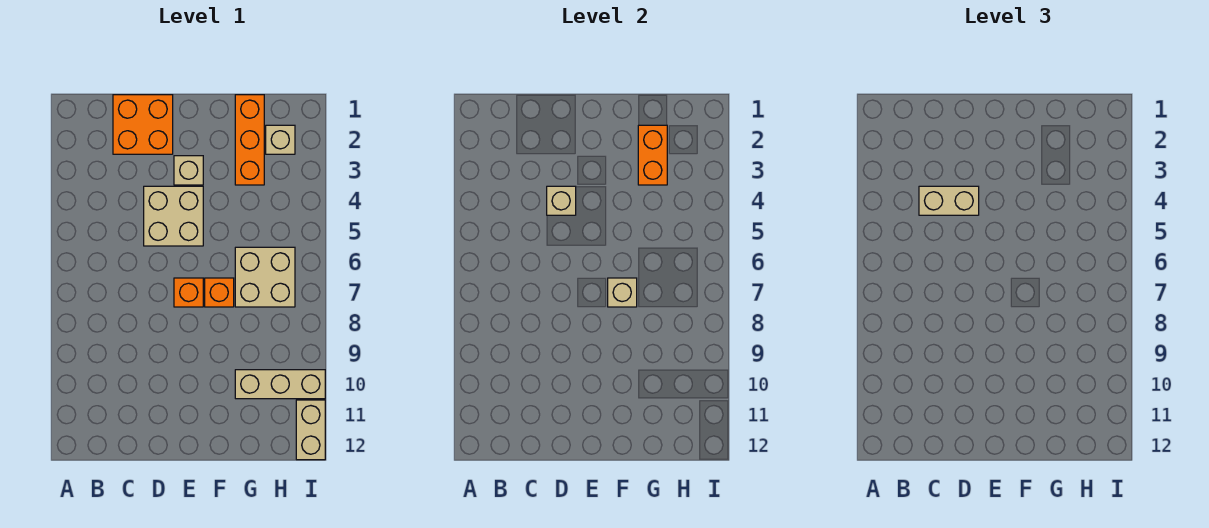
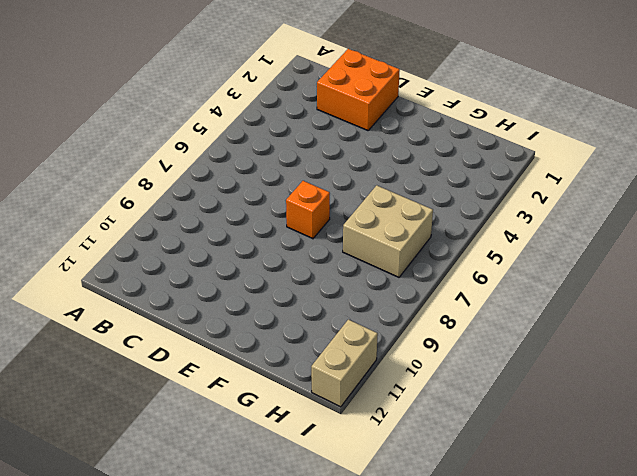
none -> tan 2x2 brick [144,186,203,246]
none -> tan 1x1 brick [174,156,203,185]
none -> orange 1x1 brick [205,278,234,307]

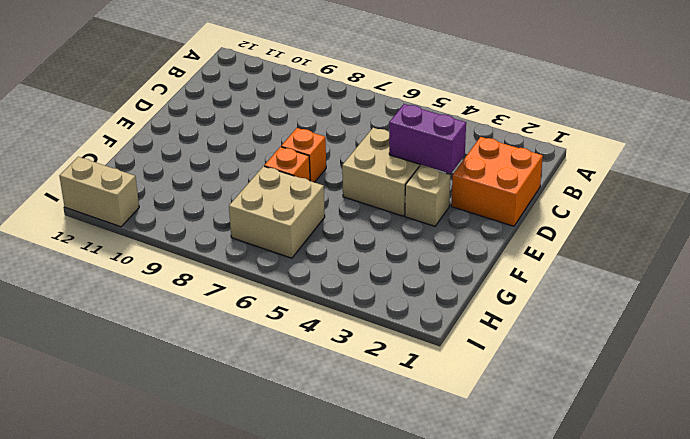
purple 1x2 brick [389,104,466,174] -> tan 1x1 brick [547,186,576,215]
none -> orange 1x3 brick [235,95,264,185]
none -> tan 1x3 brick [235,370,325,399]
none -> tan 1x1 brick [266,125,295,154]

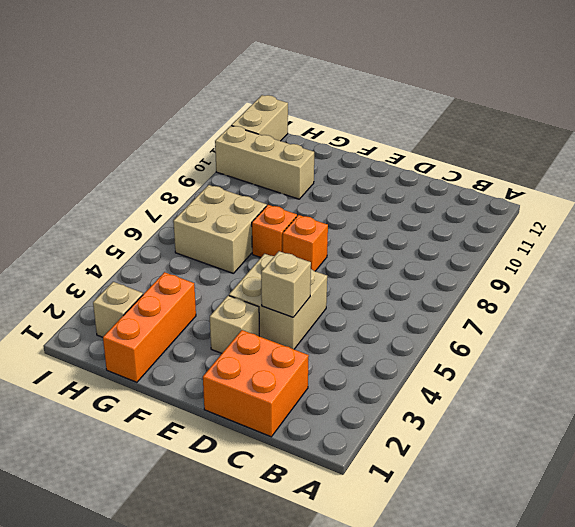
none -> tan 1x1 brick [608,278,637,307]
none -> orange 1x2 brick [638,125,667,185]
none -> tan 1x2 brick [919,186,979,215]

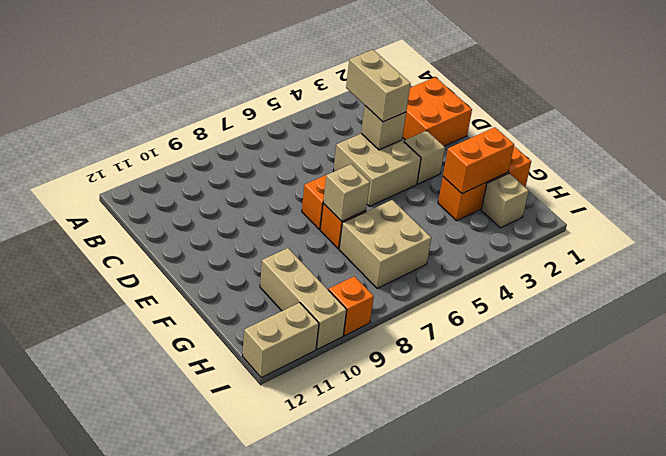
orange 1x1 brick [329,276,374,336] -> none

